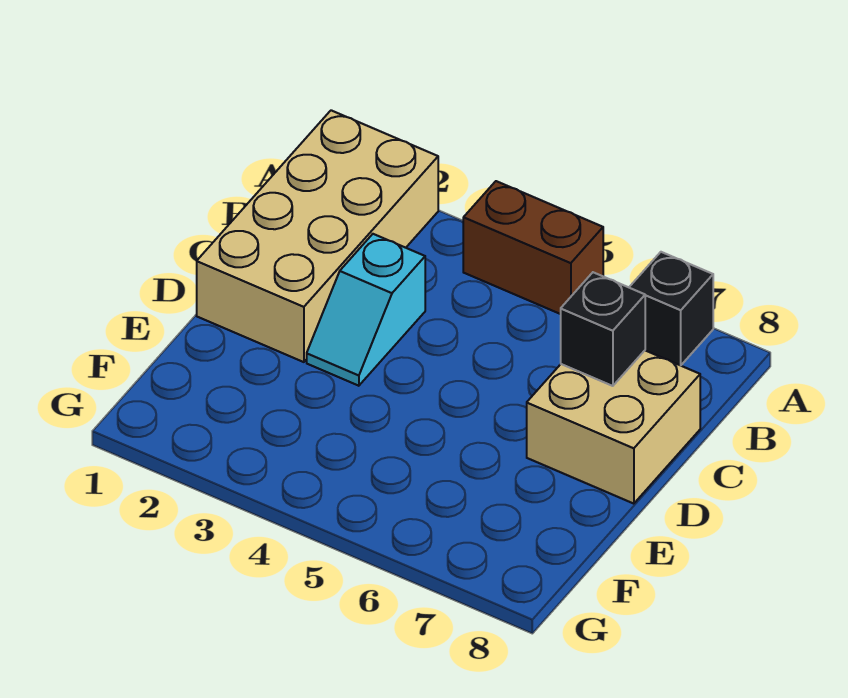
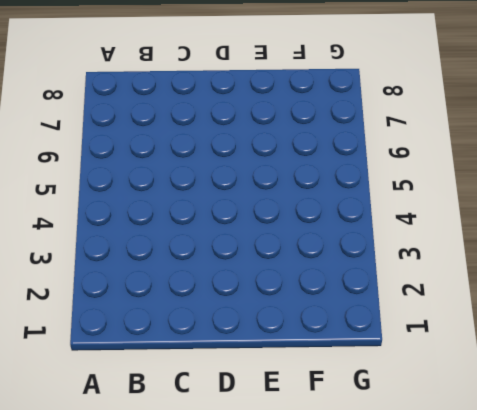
none -> tan 2x4 brick [197,110,438,362]
none -> brown 1x2 brick [463,181,603,314]

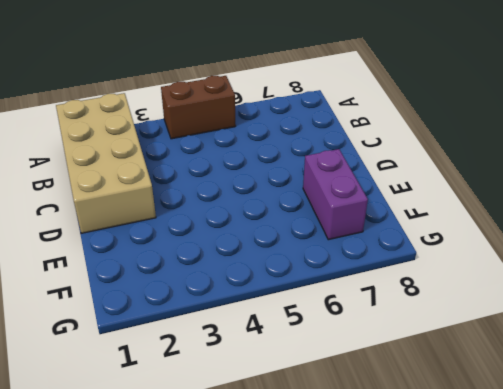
purple 1x2 brick [303,149,368,240] -> none
none -> black 1x1 brick [629,252,713,365]
none -> cyan 1x2 slope [307,234,425,386]

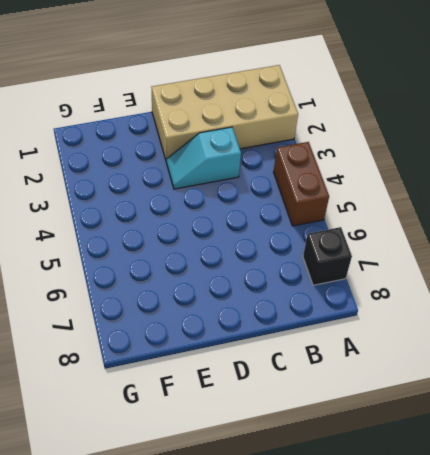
none -> tan 2x2 brick [527,351,700,504]
none -> black 1x1 brick [561,272,645,386]

